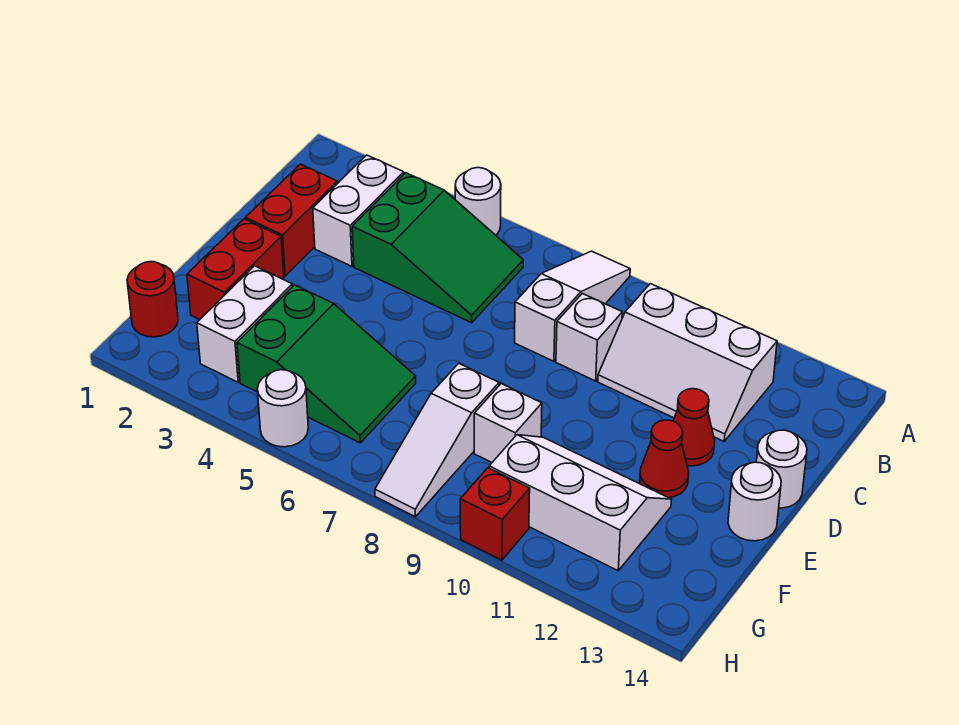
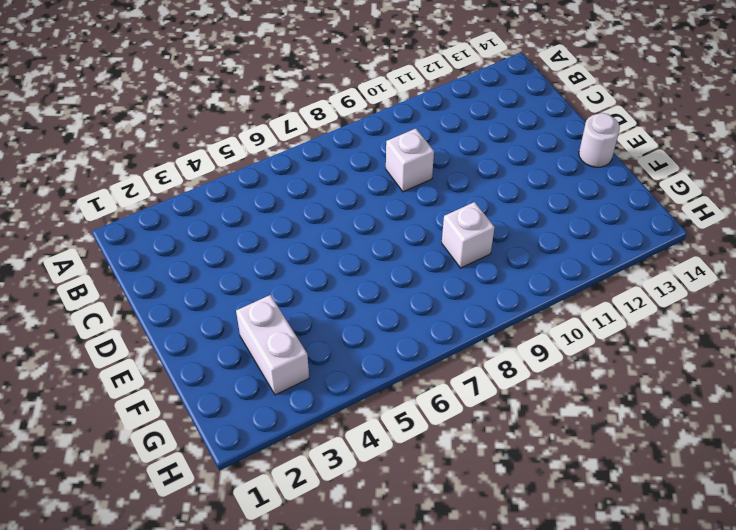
none -> white 1x1 round brick [455,168,501,235]
none -> white 1x3 slope [515,251,630,361]
none -> white 1x2 brick [313,155,404,266]

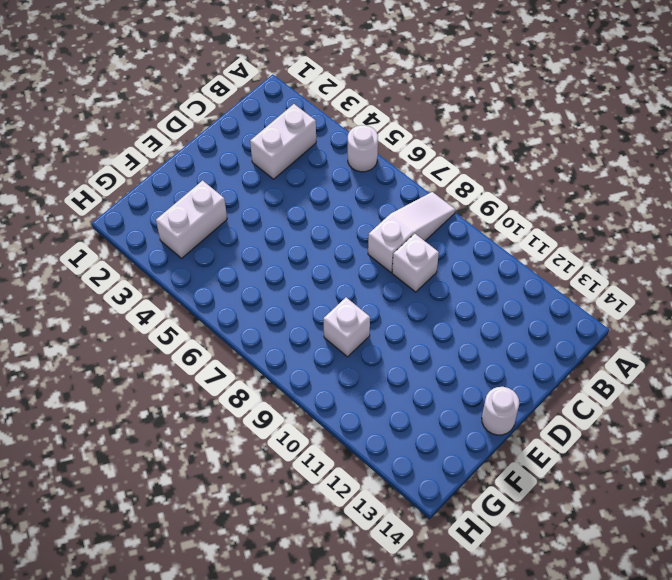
none -> green 2x3 slope [352,173,523,323]
none -> white 2x3 slope [598,284,777,441]
none -> red 1x2 brick [245,164,337,276]

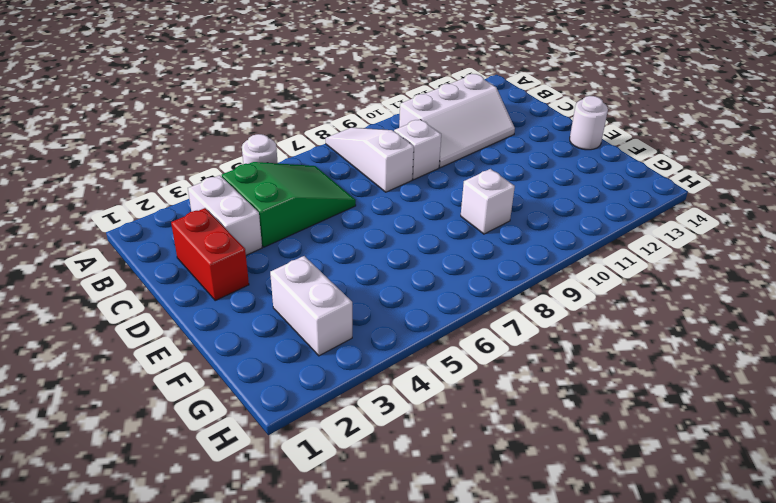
none -> red 1x1 cone [673,389,715,466]
none -> white 1x1 round brick [757,430,807,508]
none -> red 1x2 brick [187,219,284,320]

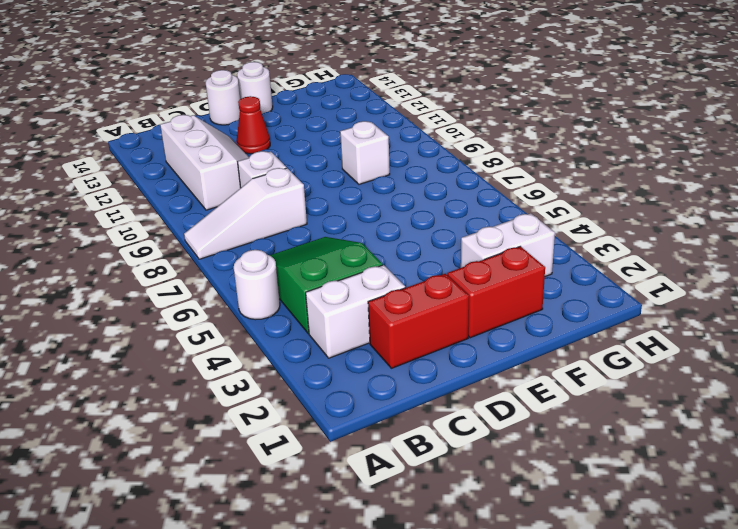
none -> red 1x1 cone [640,420,689,498]
none -> green 2x3 slope [237,285,416,443]
none -> white 1x3 slope [375,364,499,517]

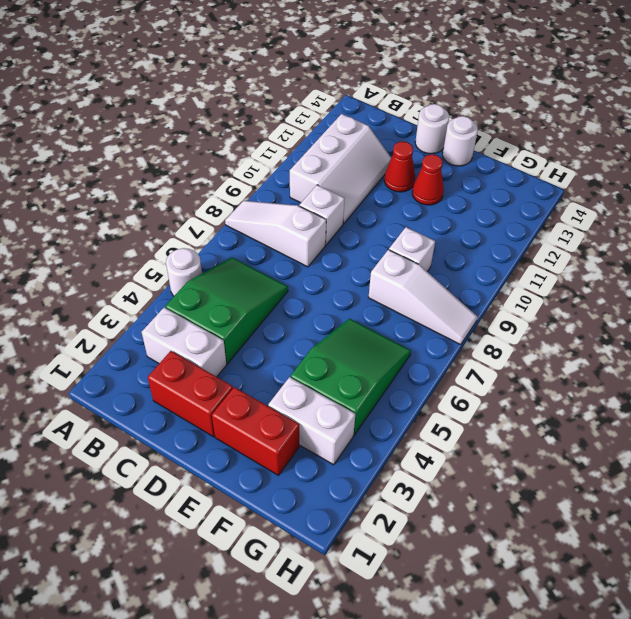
none -> white 2x3 slope [489,435,672,571]
none -> red 1x1 round brick [127,262,178,337]
none -> white 1x1 round brick [257,370,308,447]

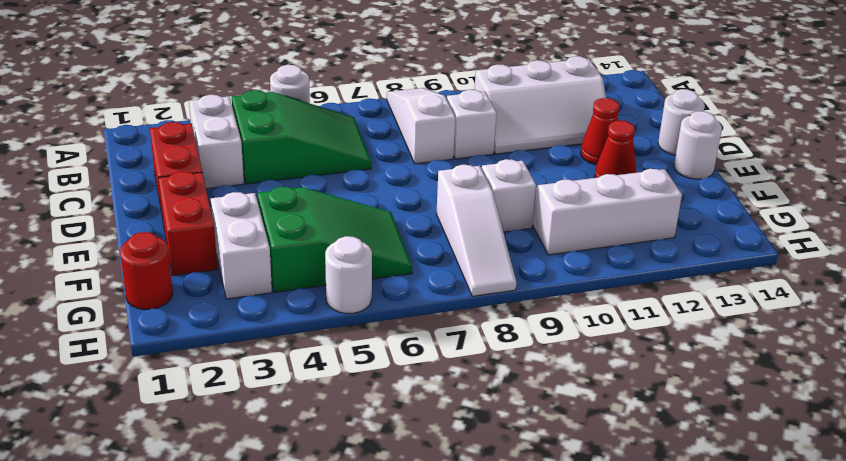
none -> red 1x1 brick [460,468,530,560]

